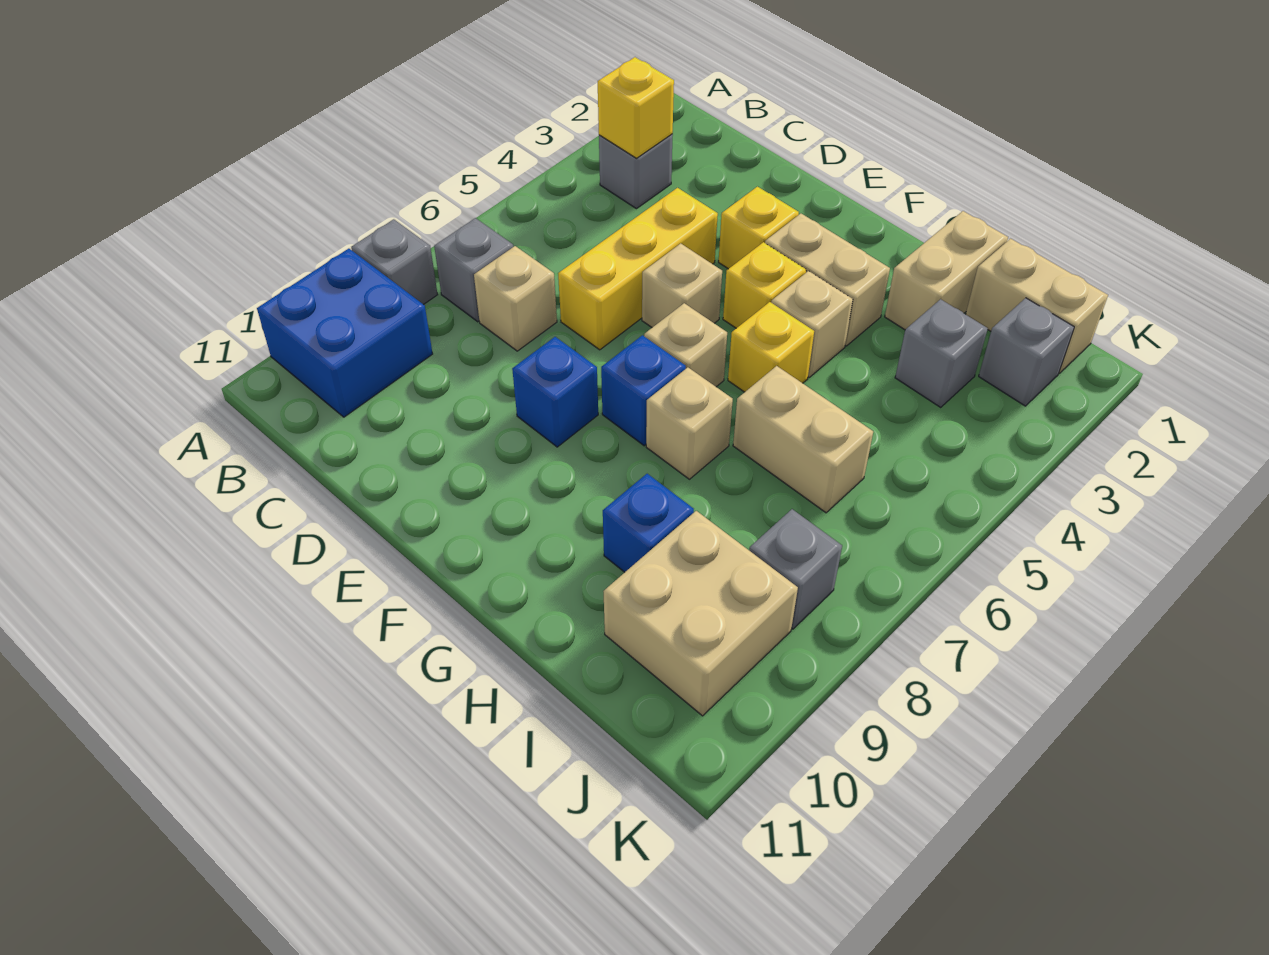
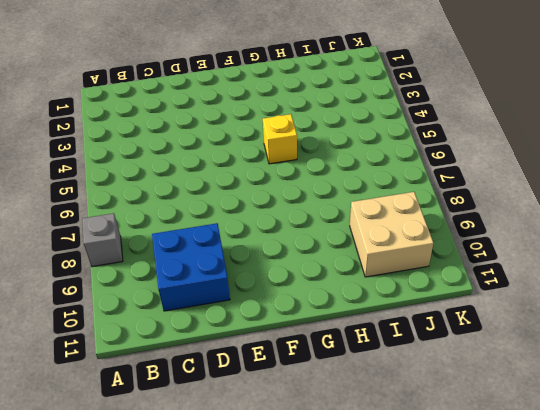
blue 2x2 brick [152,223,230,311] -> blue 2x2 brick moved to [257,249,433,417]
none -> grey 1x1 brick [599,134,673,209]
none -> grey 1x1 brick [434,218,513,322]
none -> tan 1x1 brick [474,246,557,351]

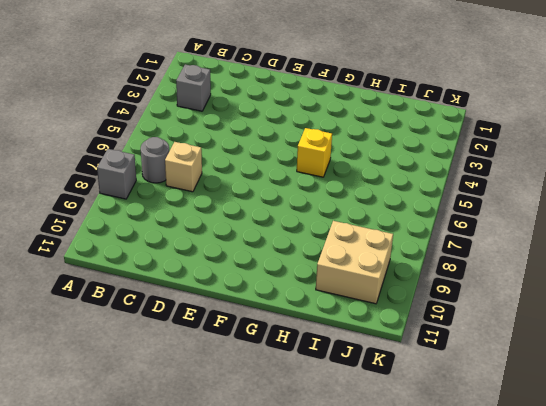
grey 1x1 round brick [141,137,169,183] -> grey 1x1 brick [434,218,513,322]
none -> blue 2x2 brick [257,249,433,417]
none -> yellow 1x3 brick [558,188,718,350]
none -> yellow 1x1 brick [719,187,799,269]

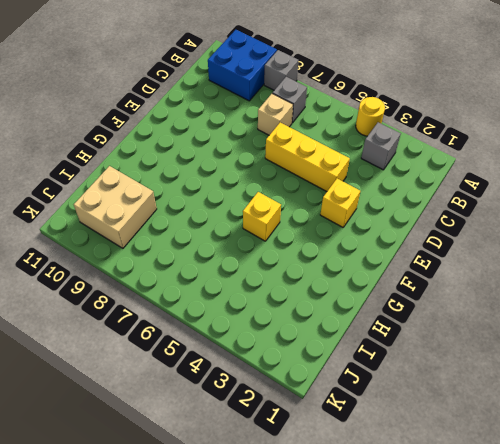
yellow 1x1 round brick [356,97,385,136] -> none
none -> tan 1x1 brick [642,243,722,327]
none -> blue 1x1 brick [512,337,598,447]
none -> tan 1x2 brick [765,214,890,346]

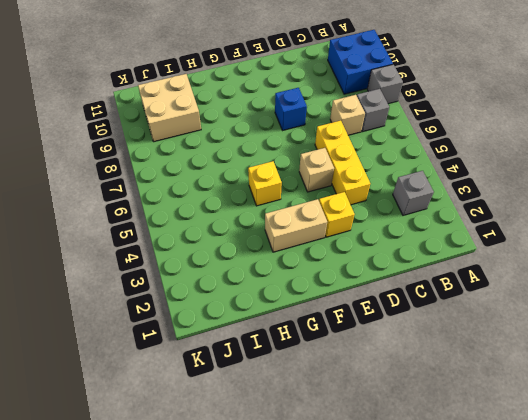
none -> yellow 1x1 brick [723,242,806,328]
none -> tan 1x1 brick [644,303,727,387]
none -> blue 1x1 brick [601,335,686,446]

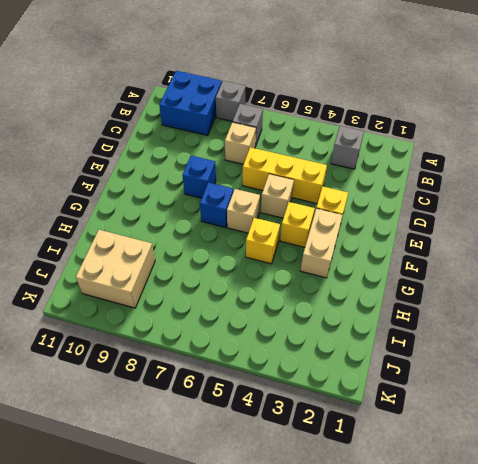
none -> tan 1x1 brick [771,271,853,377]
none -> tan 1x1 brick [646,367,733,479]
none -> tan 1x2 brick [885,211,1008,330]

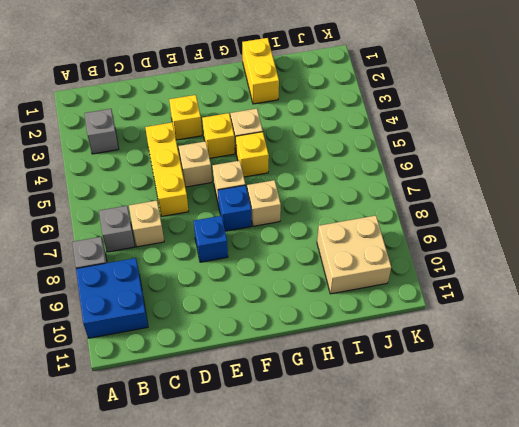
yellow 1x2 brick [242,38,279,104] -> tan 1x2 brick [885,211,1008,330]
none -> tan 1x2 brick [765,214,890,346]
none -> tan 1x2 brick [733,366,873,513]
none -> blue 1x1 brick [603,474,694,572]

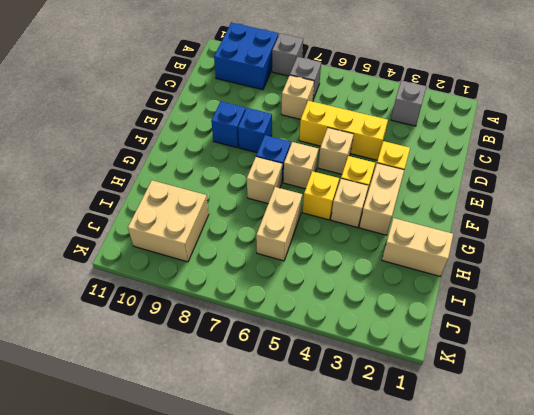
blue 1x1 brick [211,102,246,148] -> blue 1x1 brick moved to [603,474,694,572]
none -> tan 1x2 brick [966,239,1108,373]
none -> grey 1x1 brick [895,299,988,408]
none -> grey 1x1 brick [979,298,1074,406]

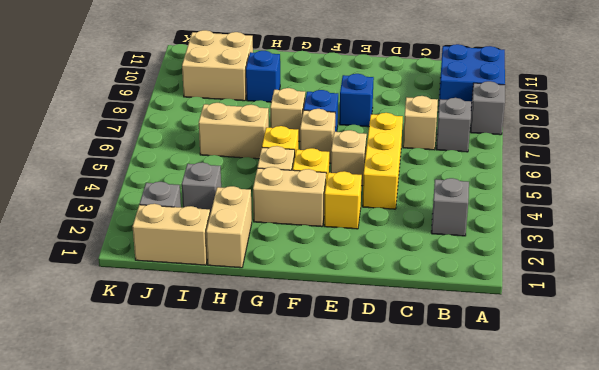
none -> grey 1x1 brick [749,509,842,629]
none -> yellow 1x1 brick [598,57,674,158]

